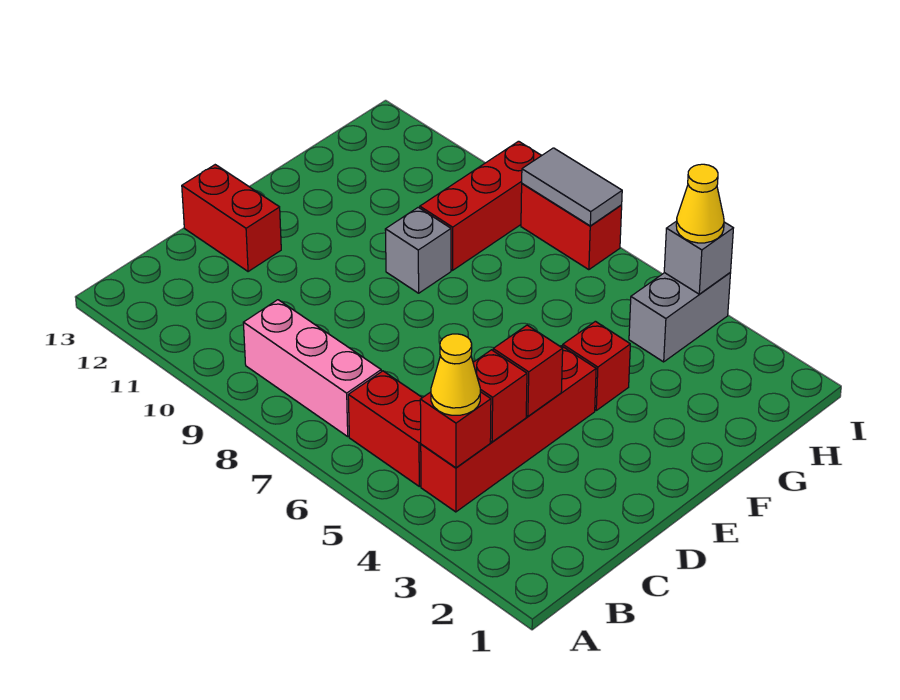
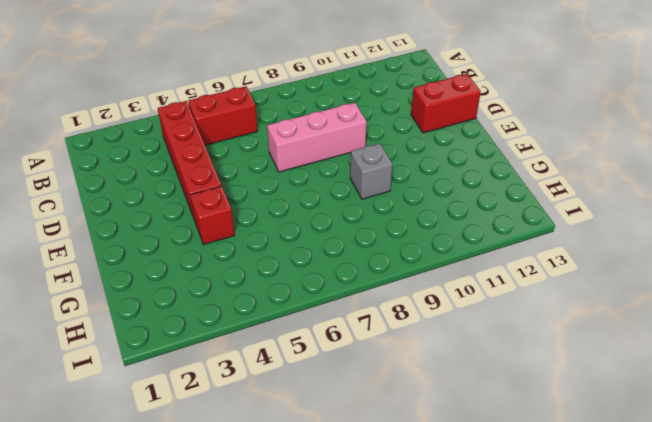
pink 1x3 brick [267,103,367,172] -> pink 1x3 brick moved to [243,300,381,436]
none -> red 1x3 brick [420,141,542,270]
none -> grey 1x2 brick [629,273,731,362]
none -> red 1x2 brick [521,184,622,270]

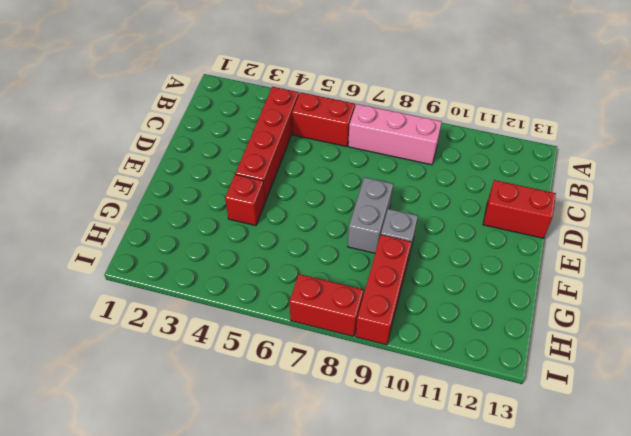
grey 1x2 brick [348,177,393,253] -> grey 1x2 brick moved to [629,273,731,362]
none -> red 1x1 brick [420,392,491,468]
none -> red 1x1 brick [473,350,527,442]
none -> red 1x1 brick [493,325,563,416]

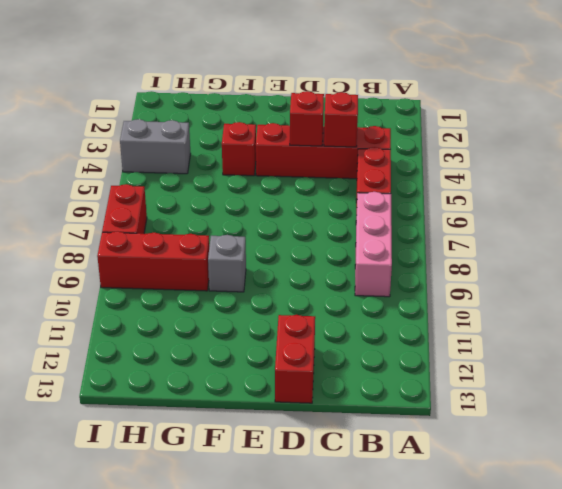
none -> red 1x1 brick [420,392,491,468]
none -> grey 1x1 brick [664,221,733,294]
none -> grey 1x2 tile [522,148,622,226]

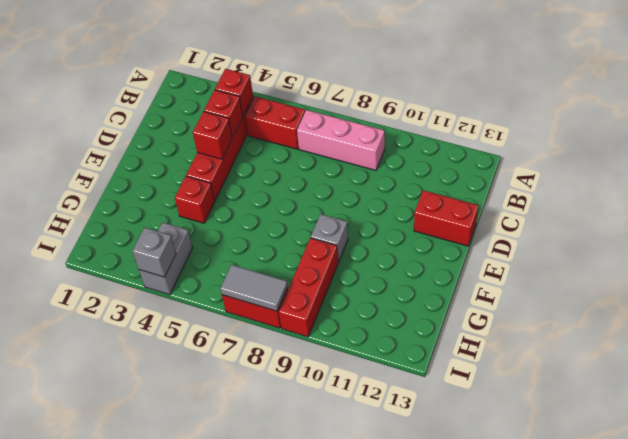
none -> yellow 1x1 cone [431,334,480,415]
none -> yellow 1x1 cone [676,164,724,243]

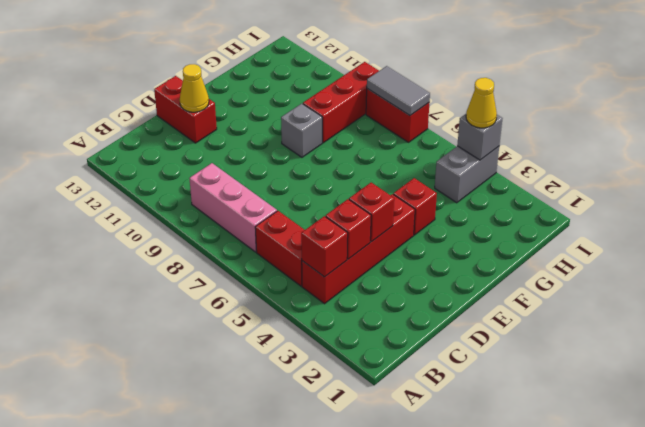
yellow 1x1 cone [180,64,209,112] -> yellow 1x1 cone moved to [431,334,480,415]

